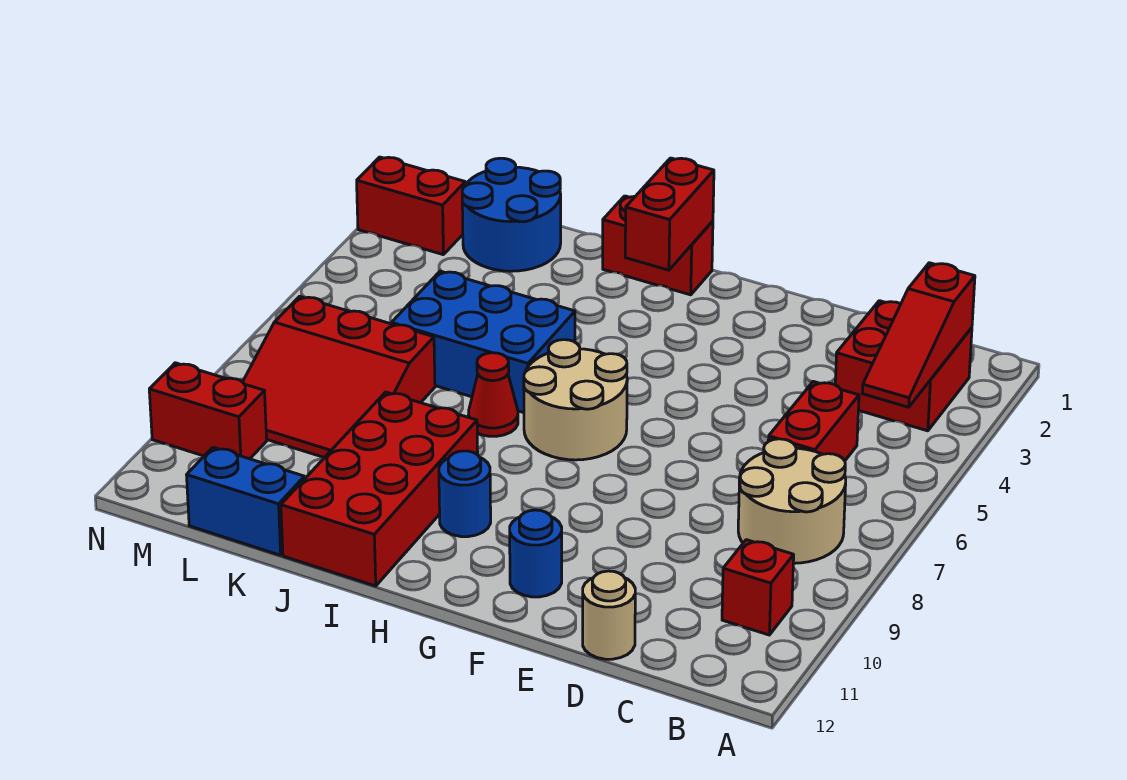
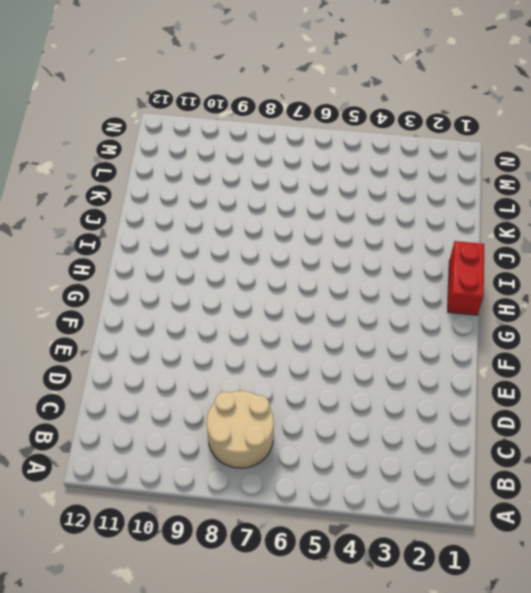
none -> red 2x2 brick [835,301,972,431]
none -> red 1x1 brick [722,540,794,635]
none -> red 1x2 brick [768,381,859,461]

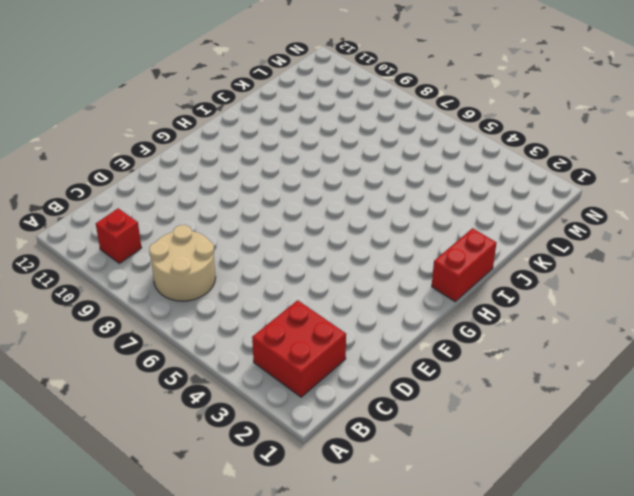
none -> red 1x2 brick [768,381,859,461]
none -> tan 1x1 round brick [583,571,635,659]
none -> blue 1x1 round brick [510,510,562,597]

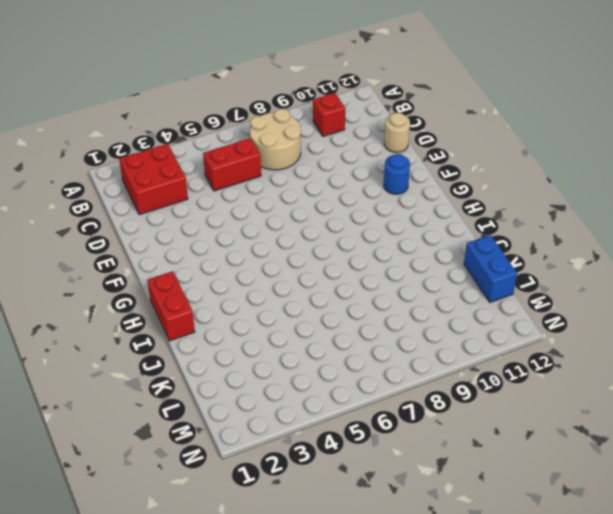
none -> tan 2x2 round brick [524,340,627,460]
none -> blue 1x1 round brick [439,451,491,537]
none -> blue 2x3 brick [392,271,575,413]

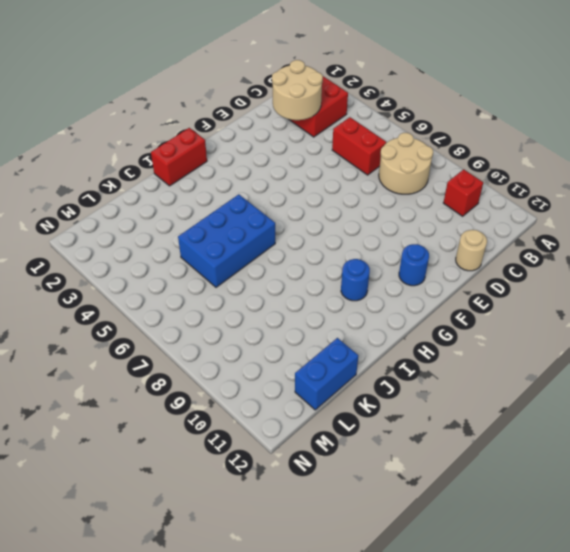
tan 2x2 round brick [272,60,323,120] -> tan 2x2 round brick moved to [524,340,627,460]
none -> red 1x1 cone [468,353,518,436]
none -> red 2x4 brick [281,392,478,586]
none -> blue 2x2 round brick [462,158,561,271]

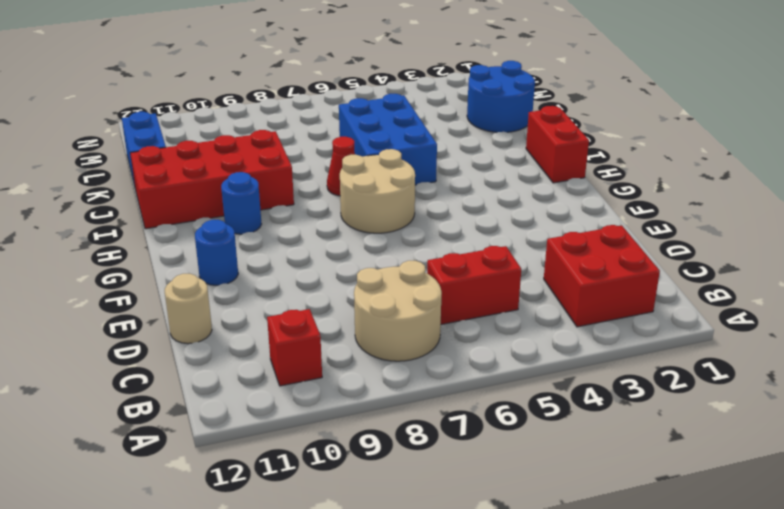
none -> red 3x3 slope [243,296,435,458]
none -> red 1x2 brick [357,157,465,255]
none -> red 1x2 brick [149,363,267,459]

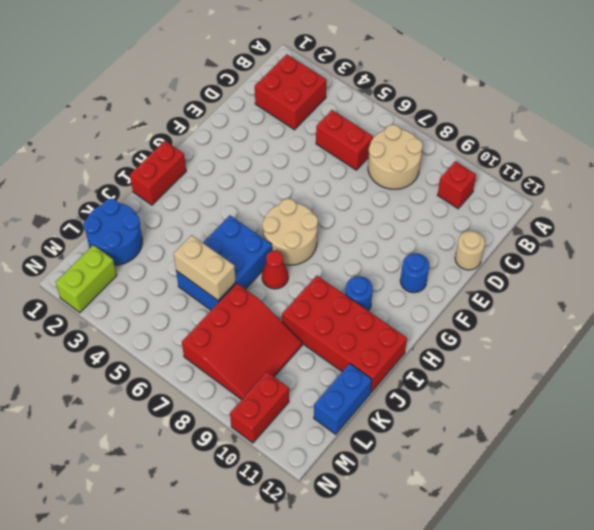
tan 1x2 brick [174,235,236,300] -> none
lime 1x2 brick [56,245,117,313] -> red 1x2 brick [357,157,465,255]
none -> red 1x3 slope [863,263,975,407]
none -> red 1x2 brick [625,158,714,270]

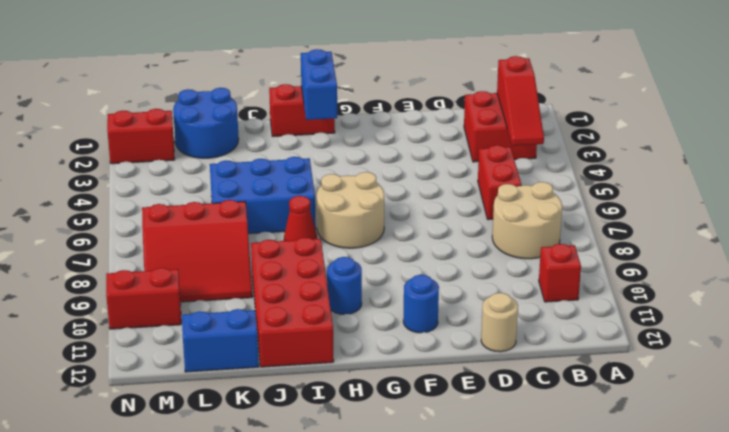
blue 1x2 brick [301,49,337,120] -> red 1x2 brick [625,158,714,270]

